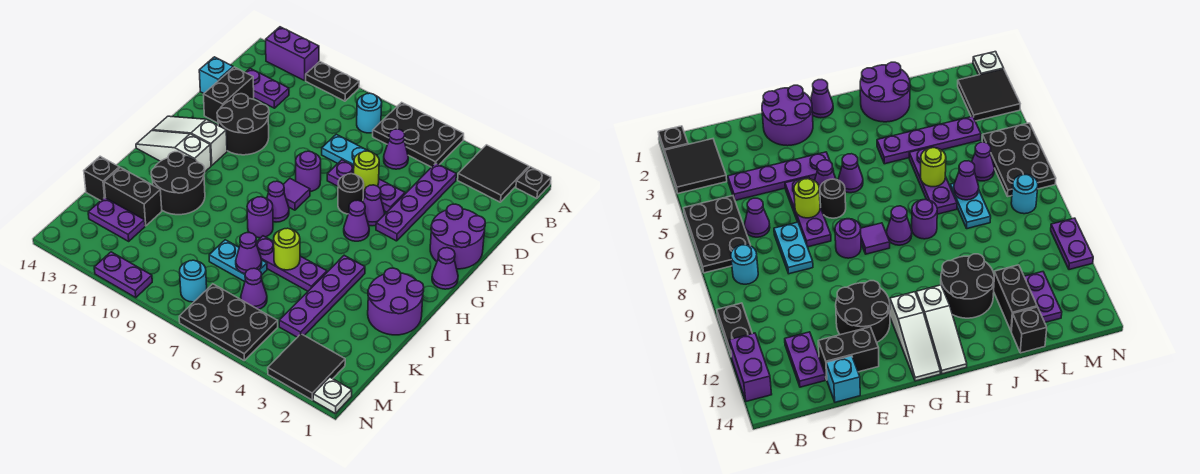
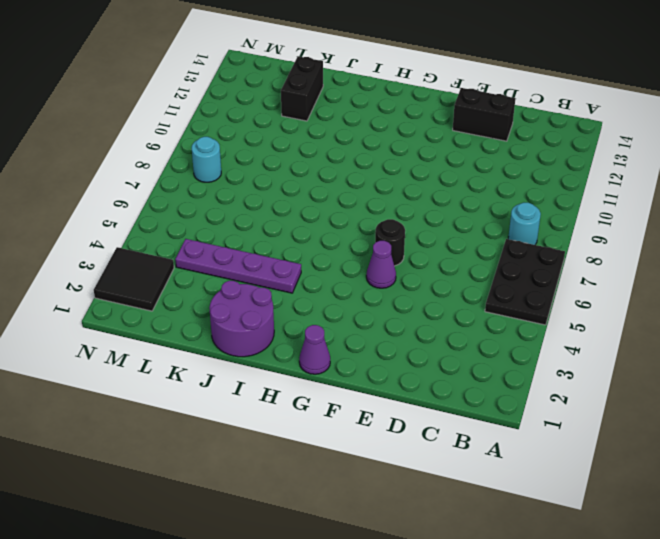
none -> black 1x1 plate [516,167,551,198]
none -> black 2x2 tile [458,145,529,202]
none -> black 1x2 plate [306,62,359,101]
none -> purple 1x2 brick [266,27,319,81]

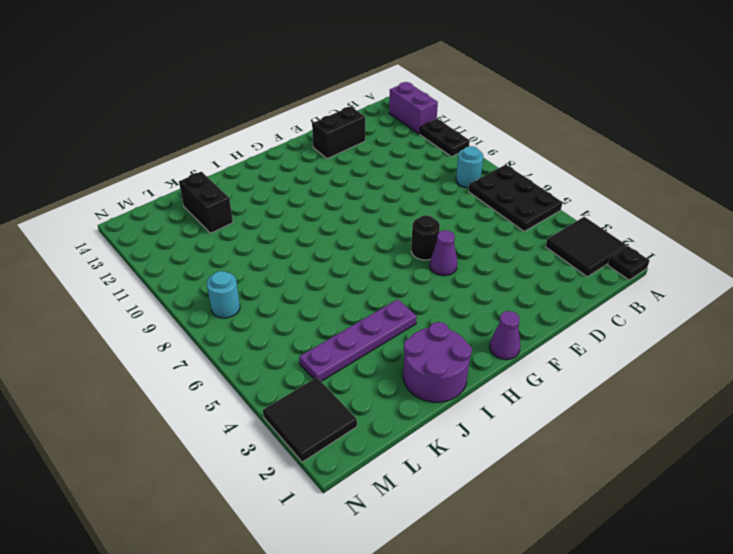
none -> purple 1x4 plate [376,163,456,241]
none -> purple 1x1 cone [384,129,408,169]
none -> purple 1x2 plate [245,68,289,108]
none -> cyan 1x2 plate [322,134,368,166]

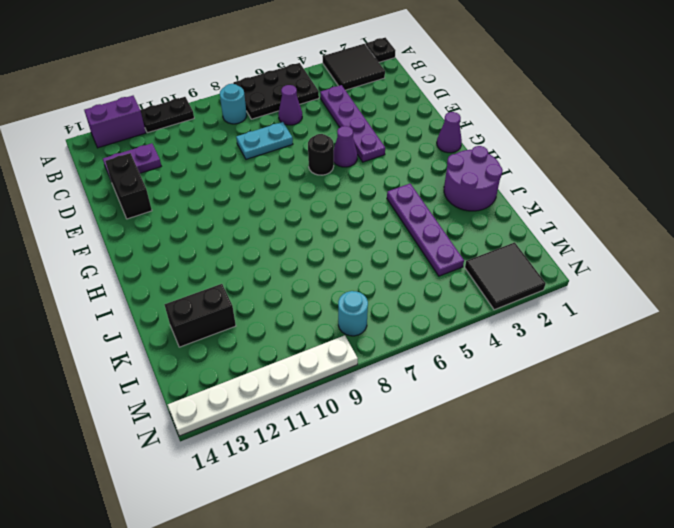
white 1x6 plate [168,335,358,436] -> purple 1x2 plate [94,252,152,298]
none -> cyan 1x1 brick [199,57,233,93]
none -> purple 2x2 round brick [430,204,485,269]
none -> purple 1x3 plate [327,160,405,212]
none -> black 2x2 round brick [217,94,269,155]

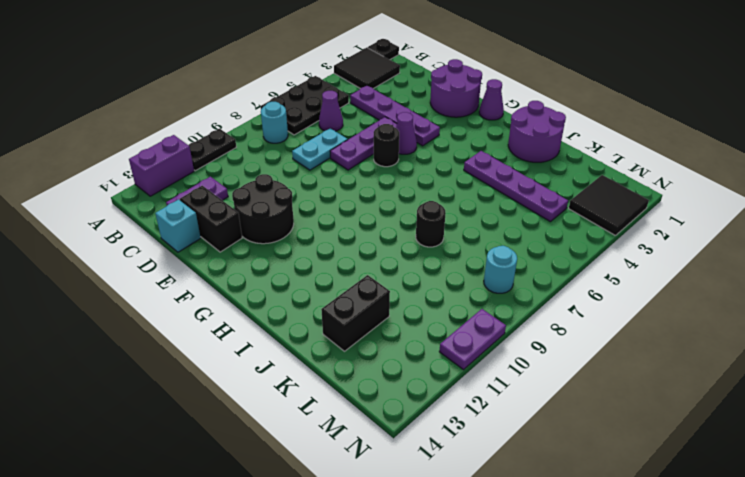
black 1x1 round brick [416,201,446,247] -> none
none -> purple 1x1 round brick [296,151,321,191]
none -> purple 1x1 cone [344,200,369,241]
none -> purple 1x1 tile [283,179,310,210]
none -> white 1x3 slope [152,116,227,166]

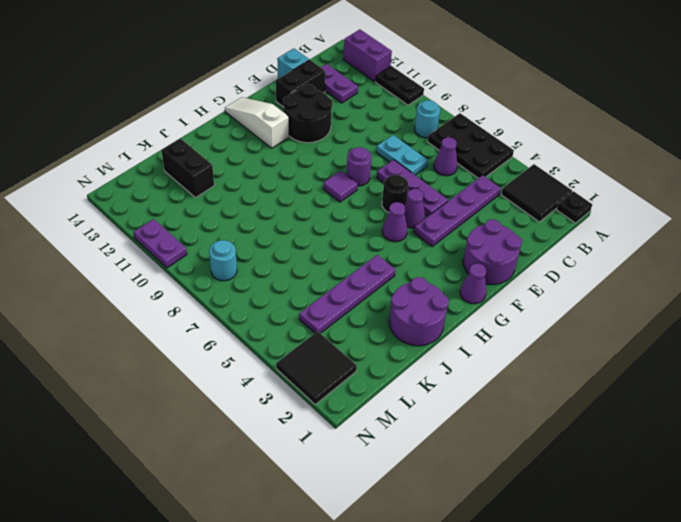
none -> purple 1x1 cone [267,181,289,222]
none -> white 1x3 slope [136,131,211,172]
none -> purple 1x1 round brick [247,197,273,238]
none -> black 2x2 round brick [151,152,205,215]

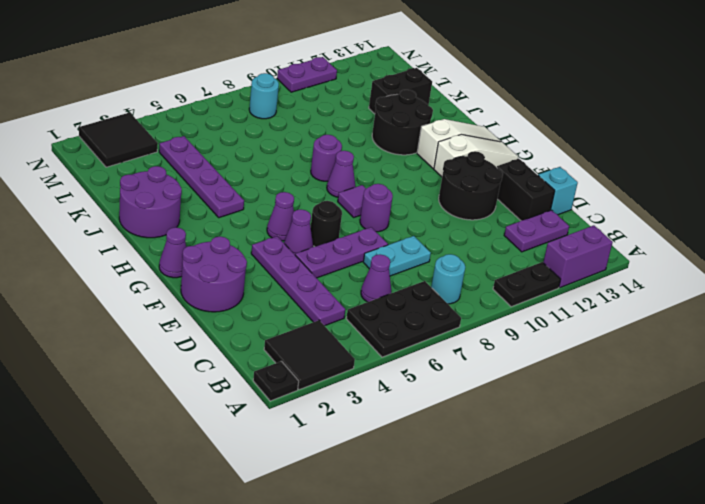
none -> purple 1x3 plate [256,236,327,291]
none -> cyan 1x2 plate [209,240,267,282]
none -> black 1x1 brick [84,156,119,201]
none -> purple 1x1 cone [241,268,267,309]

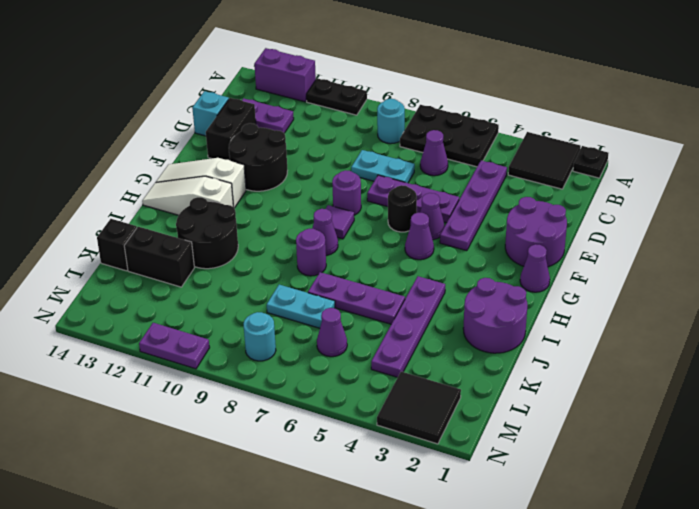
none -> purple 1x2 plate [88,197,145,241]
none -> black 2x3 plate [179,284,278,360]
none -> white 1x1 plate [313,377,352,413]
none -> lime 1x1 round brick [354,151,379,192]

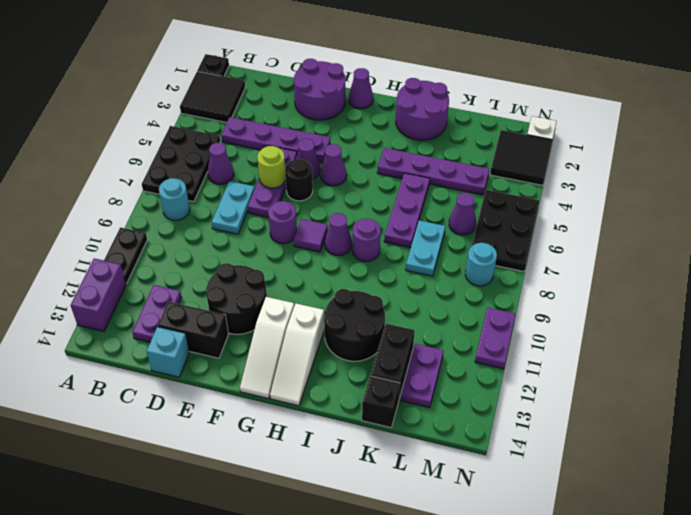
none -> lime 1x1 round brick [274,228,300,270]
none -> purple 1x1 cone [236,233,262,274]

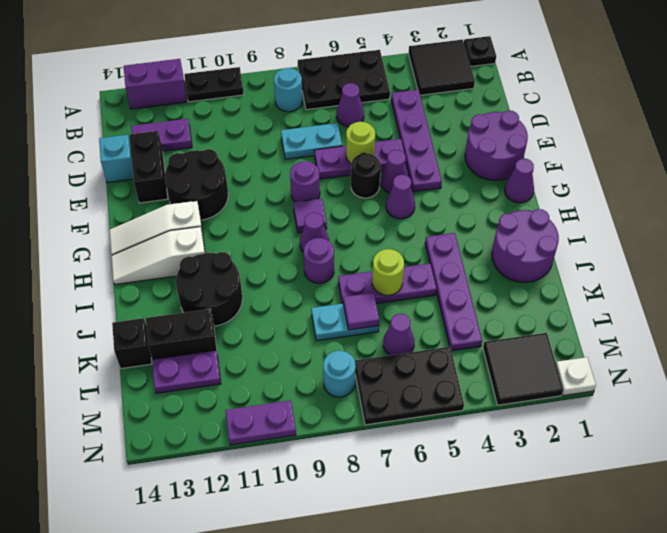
purple 1x1 tile [343,293,379,330] -> purple 1x1 cone [236,233,262,274]

